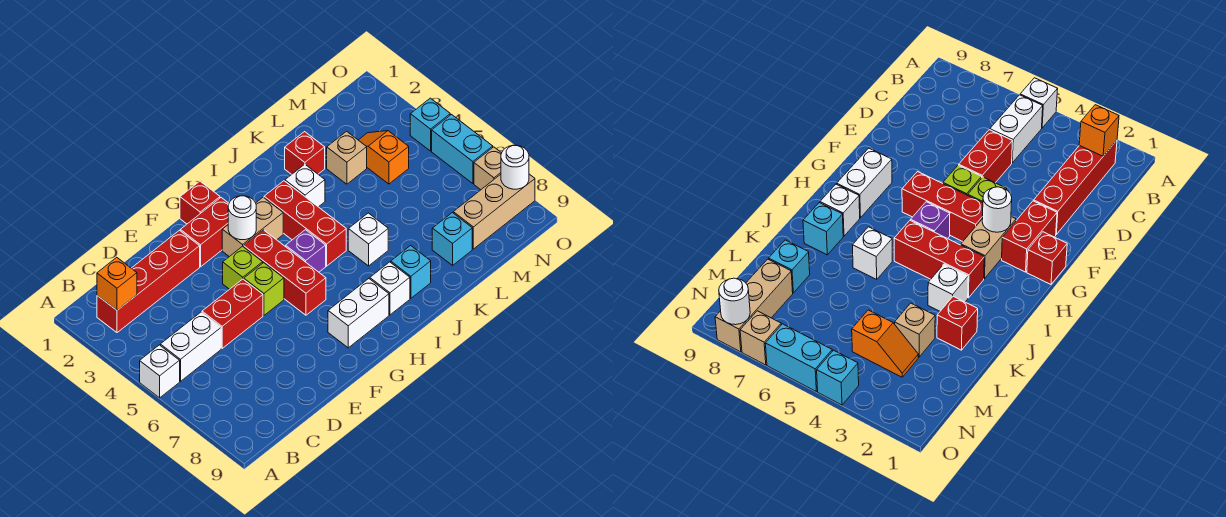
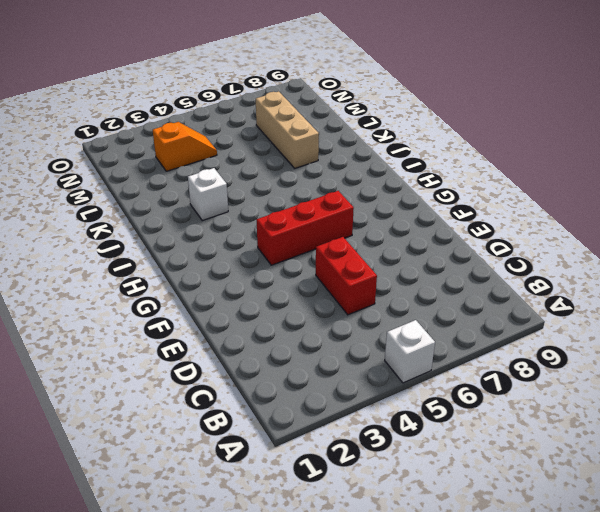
tan 1x3 brick [256,91,319,168] -> tan 1x3 brick moved to [453,174,535,249]
orange 1x2 slope [153,122,217,171] -> orange 1x2 slope turned to [359,131,409,184]
none -> red 1x4 brick [97,230,200,333]
none -> white 1x2 brick [160,312,221,381]
none -> red 1x2 brick [180,198,229,267]

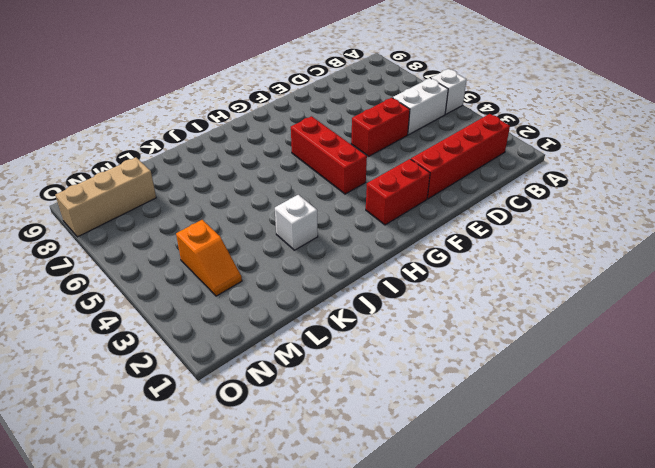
none -> lime 1x1 brick [223,246,263,289]
none -> lime 1x1 brick [244,263,284,315]
none -> red 1x1 brick [180,181,220,224]

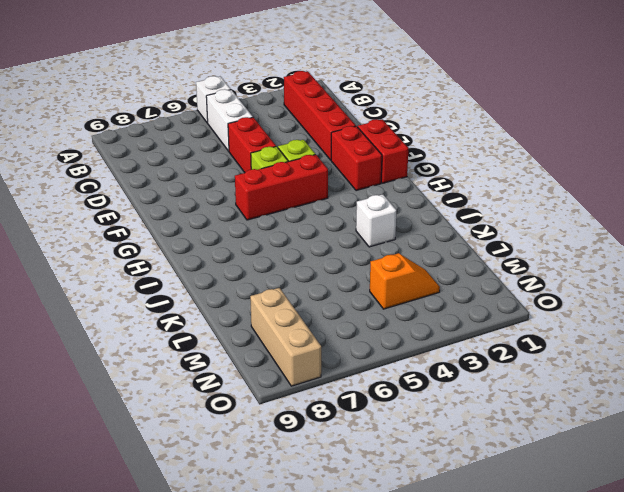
red 1x2 brick [358,119,408,183] -> red 1x1 brick [180,181,220,224]
none -> tan 1x2 brick [222,197,283,257]
none -> white 1x2 brick [328,279,389,348]
none -> purple 1x1 brick [286,230,326,272]

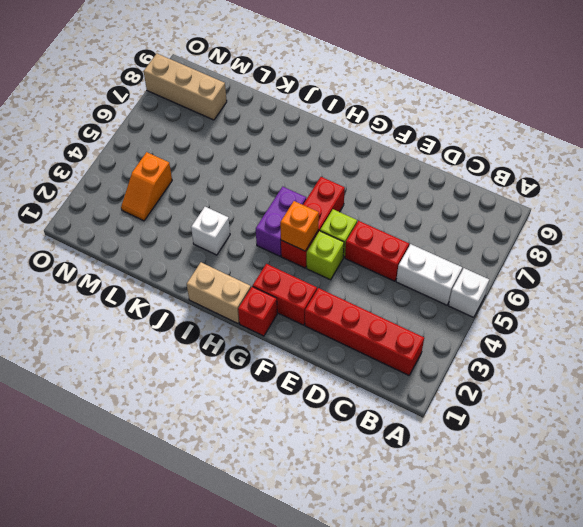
orange 1x1 brick [280,201,319,251] -> orange 1x1 brick moved to [97,257,137,310]
tan 1x2 brick [187,262,251,323] -> tan 1x2 brick moved to [222,197,283,257]
purple 1x2 brick [256,187,306,256] -> purple 1x1 brick [286,230,326,272]
none -> white 1x2 brick [328,279,389,348]
none -> red 1x3 brick [264,181,346,266]
none -> white 1x1 brick [370,262,410,315]

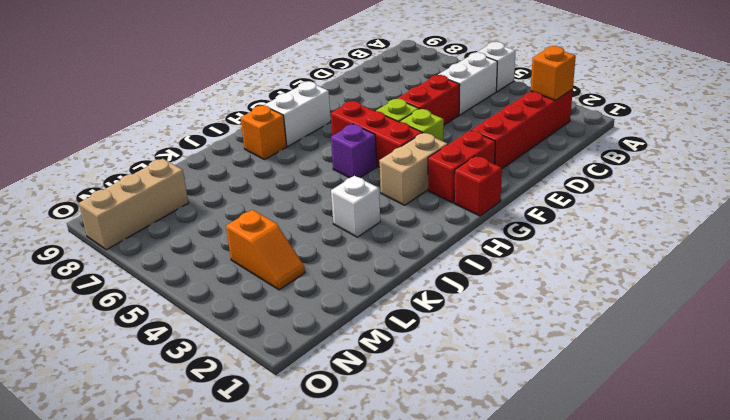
orange 1x1 brick [241,106,287,160] -> white 1x1 brick [370,262,410,315]
none -> red 1x3 brick [264,181,346,266]
none -> white 1x1 brick [348,213,388,266]
none -> cyan 1x1 brick [391,246,431,298]

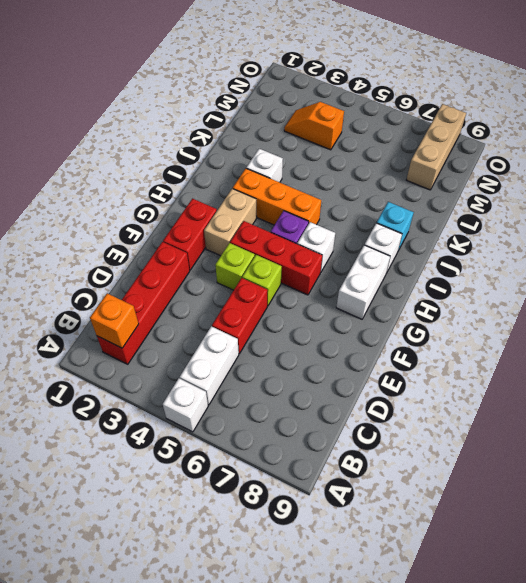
white 1x1 brick [297,222,335,272] -> white 1x1 brick moved to [348,213,388,266]
orange 1x3 brick [233,169,321,225] -> red 1x3 brick [264,181,346,266]
none -> red 1x1 brick [180,181,220,224]
none -> red 1x1 brick [285,132,325,174]
none -> tan 1x1 brick [327,131,367,184]

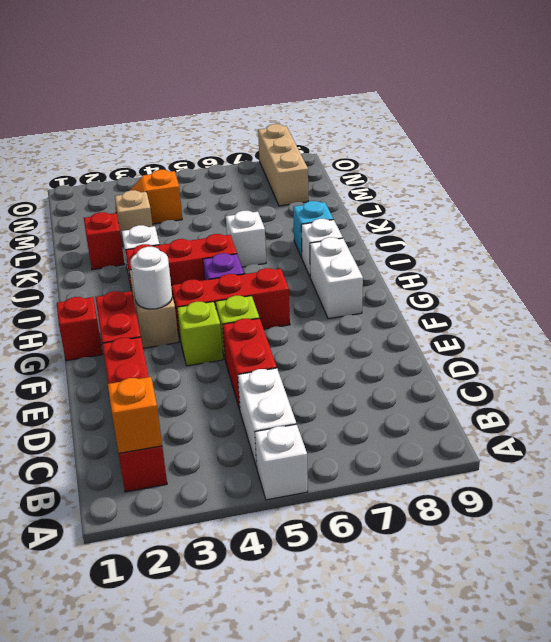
none -> cyan 1x1 brick [432,213,472,265]
none -> cyan 1x1 brick [410,98,450,151]
none -> cyan 1x2 brick [432,115,493,184]

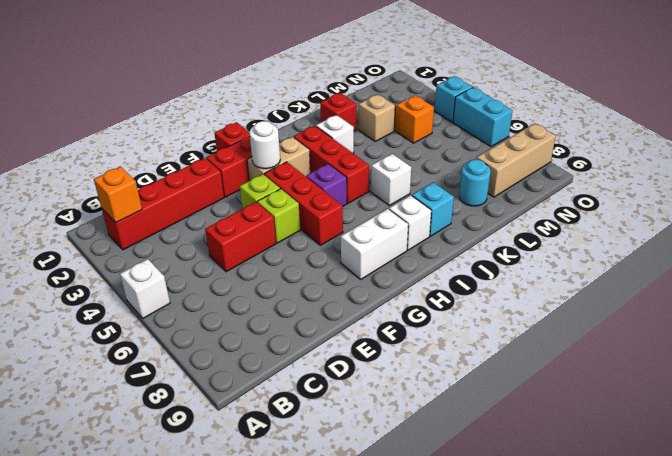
cyan 1x1 round brick [459,160,491,206] -> cyan 1x1 brick [432,213,472,265]
none -> white 1x2 brick [160,312,221,381]
none -> tan 1x1 brick [474,147,502,190]
none -> white 1x1 round brick [501,145,529,189]

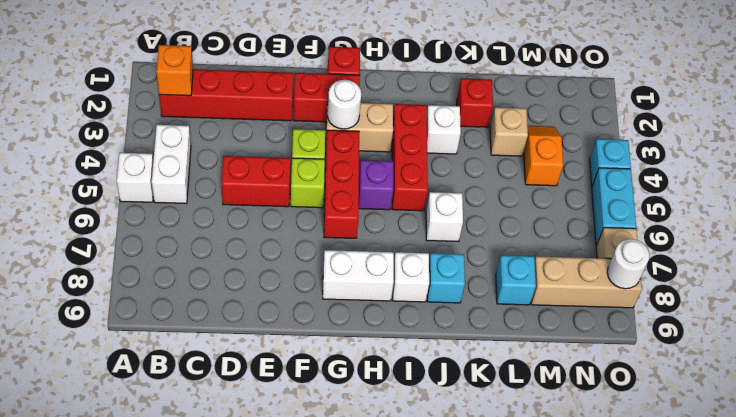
white 1x2 brick [152,125,191,204] -> white 1x2 brick turned to [160,312,221,381]

